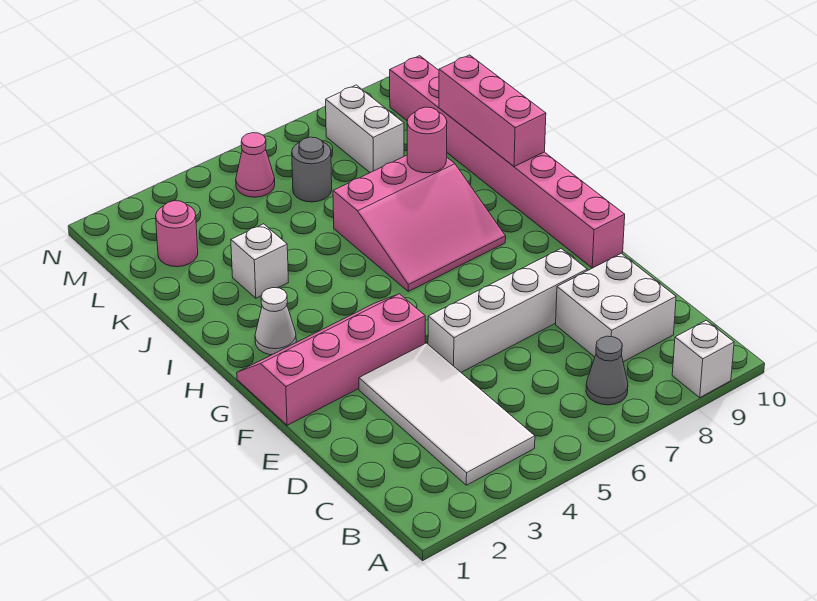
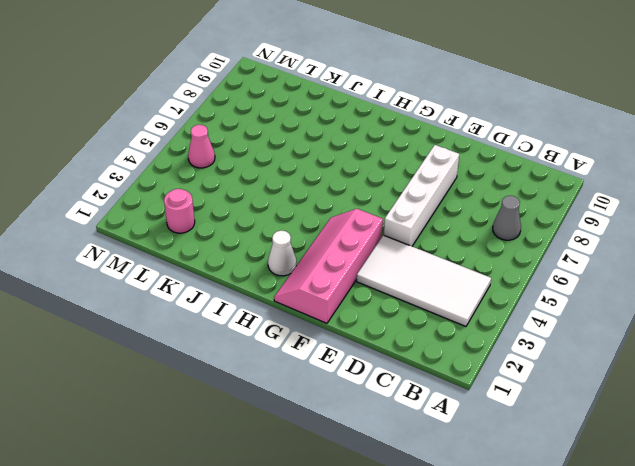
none -> white 1x1 brick [672,320,734,397]
none -> white 2x2 brick [556,253,676,362]
none -> pink 1x8 brick [390,56,625,268]

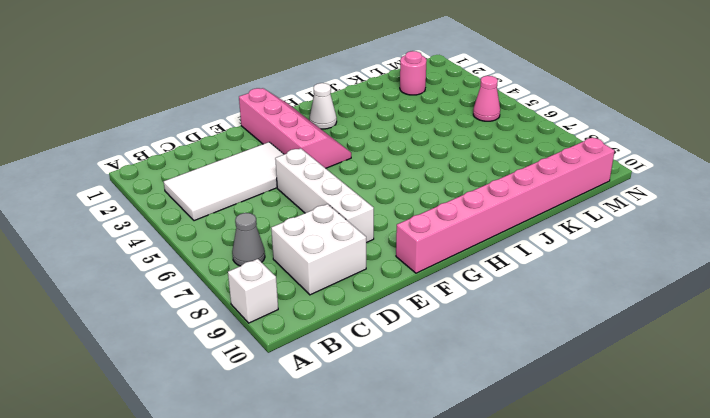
none -> pink 3x3 slope [333,155,506,291]
none -> white 1x1 brick [231,224,288,298]
none -> grey 1x1 round brick [292,137,332,202]

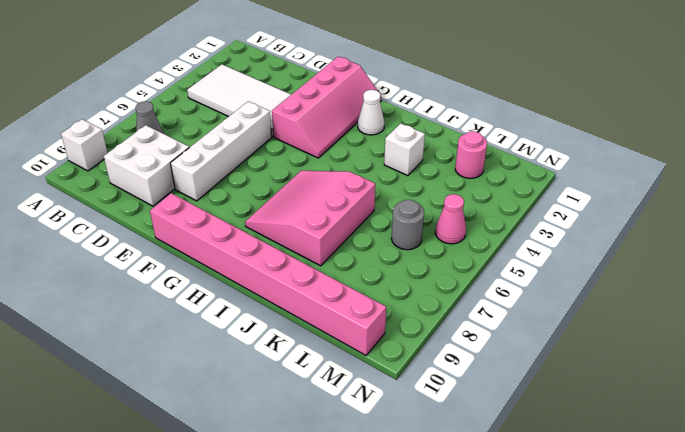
none -> white 1x2 brick [325,85,404,173]
none -> pink 1x3 brick [439,55,546,167]
none -> pink 1x1 round brick [407,107,447,173]

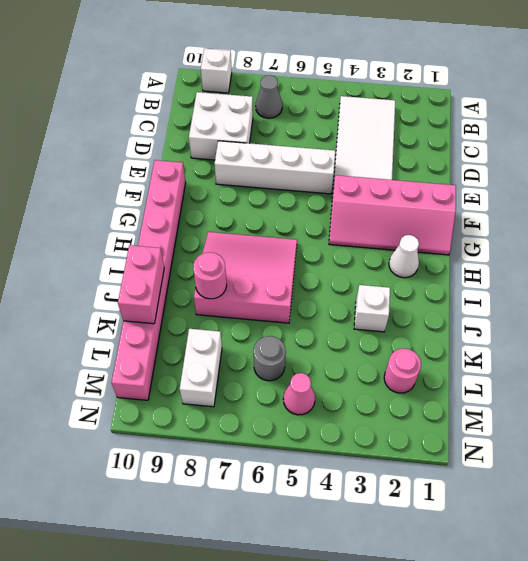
pink 1x2 brick [118,245,164,324] -> pink 1x3 brick [439,55,546,167]

